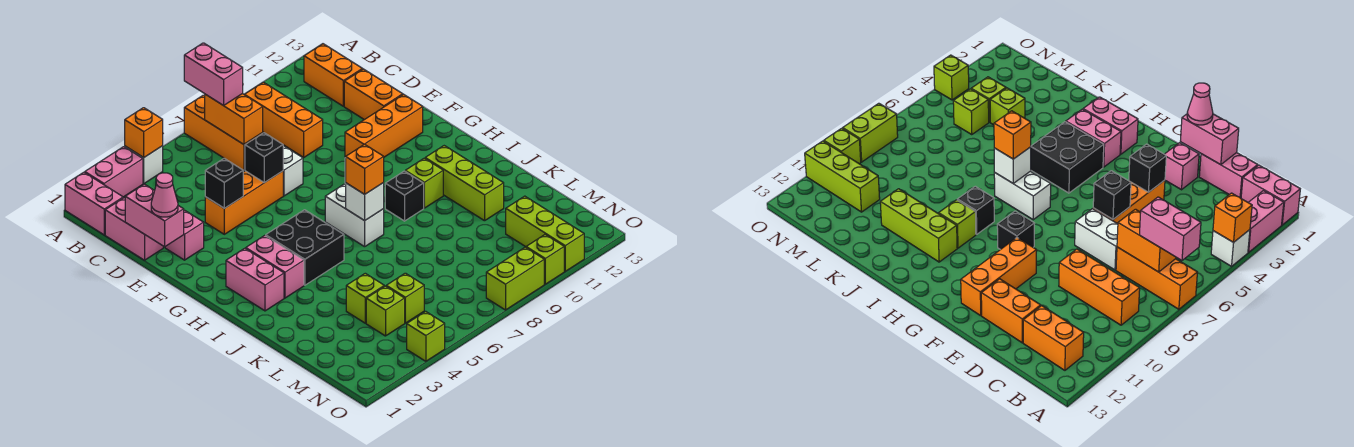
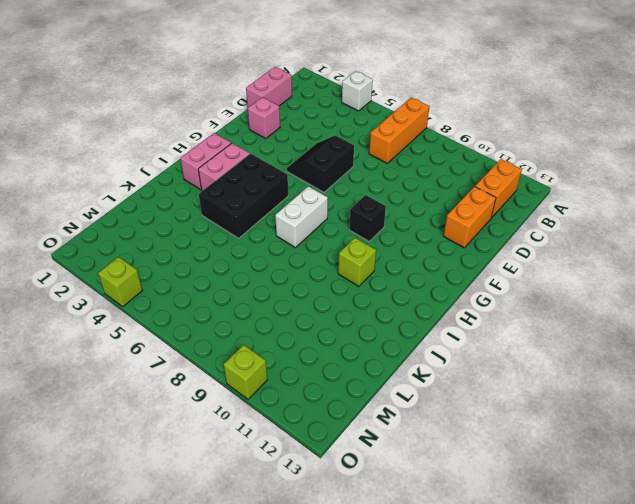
black 2x2 slope [287,135,354,192] -> orange 1x3 brick [205,171,283,234]
black 2x3 brick [199,154,288,238] -> black 2x2 brick [266,210,344,285]
none -> pink 1x2 brick [65,172,123,235]
none -> pink 1x2 brick [85,147,143,197]
none -> orange 1x3 brick [244,82,323,157]
none -> white 1x2 brick [283,146,303,196]

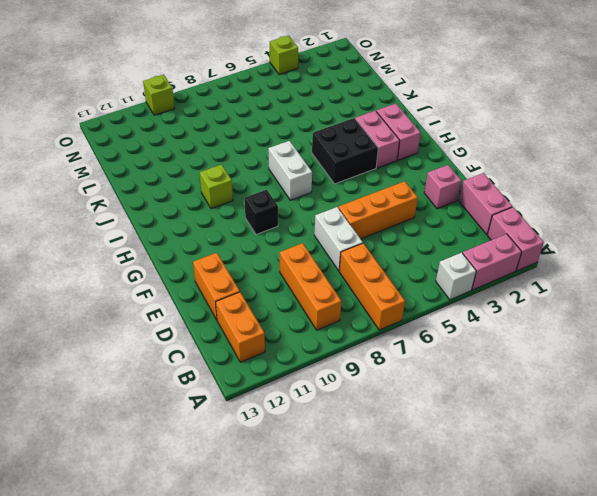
none -> orange 1x3 brick [345,94,423,158]
none -> black 1x1 brick [385,171,424,221]
none -> lime 1x3 brick [425,146,504,221]
none -> lime 1x1 brick [346,273,384,323]

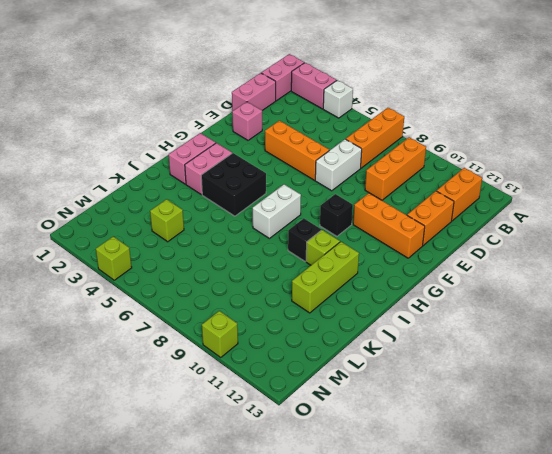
none -> lime 1x1 brick [366,286,405,336]
none -> lime 1x1 brick [386,273,424,323]
none -> lime 1x3 brick [506,196,584,271]
none -> lime 1x2 brick [486,247,544,310]

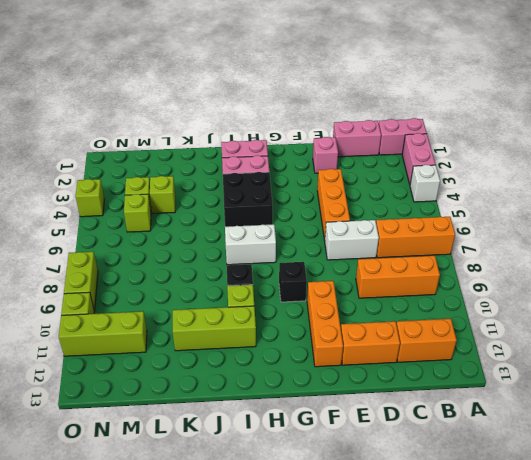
none -> orange 1x1 brick [125,108,163,157]
none -> orange 1x2 brick [205,94,263,144]
none -> pink 1x2 brick [125,184,184,247]
none -> black 1x1 brick [205,158,243,208]

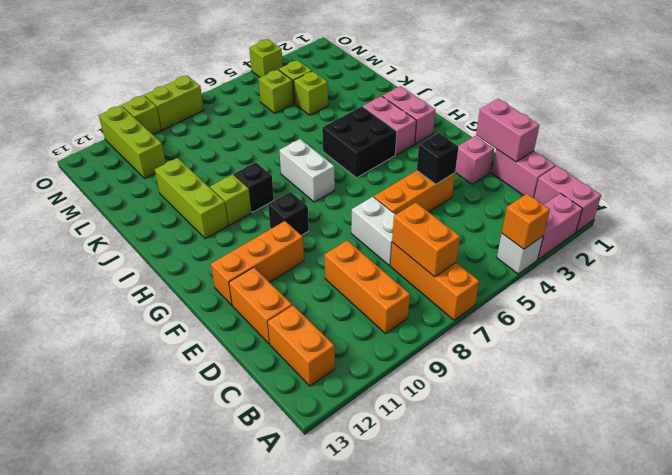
none -> black 1x1 brick [245,133,283,183]
none -> white 1x1 brick [346,183,384,221]
none -> pink 1x2 brick [184,43,243,106]
none -> pink 1x1 cone [151,173,178,217]

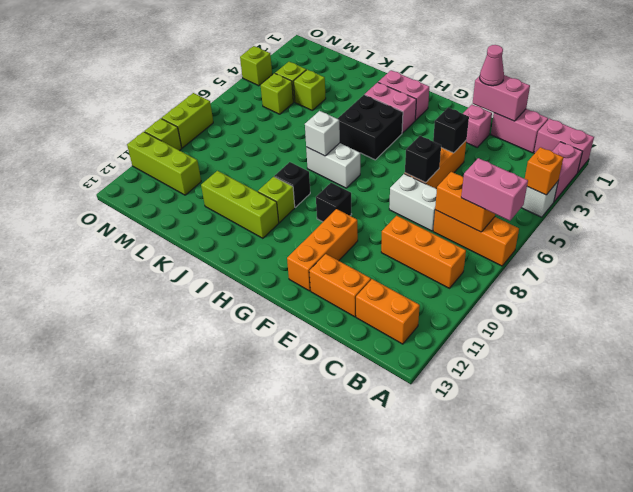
none -> orange 1x1 brick [346,144,384,194]

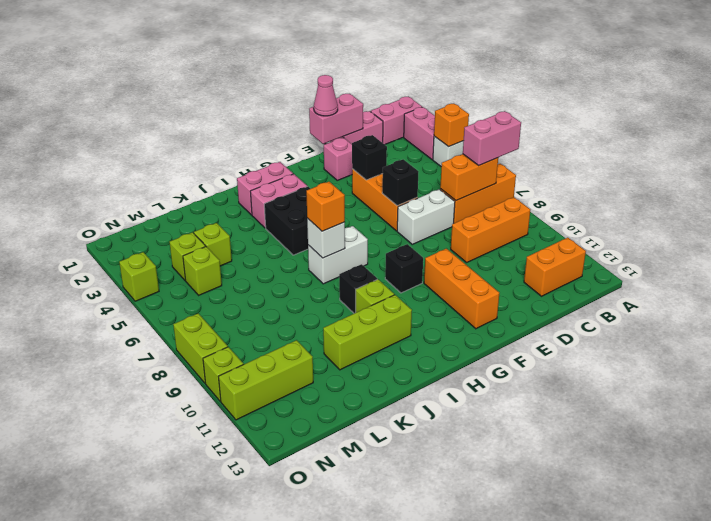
none -> orange 1x2 brick [344,69,403,120]

